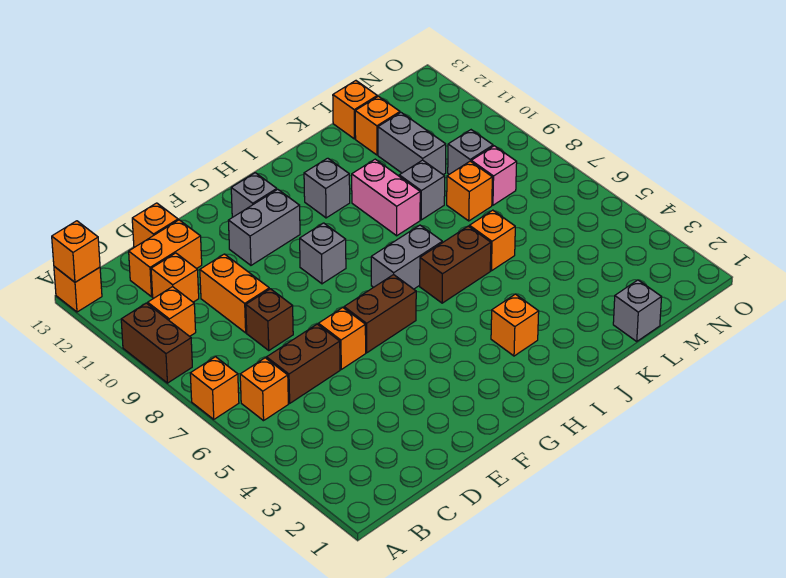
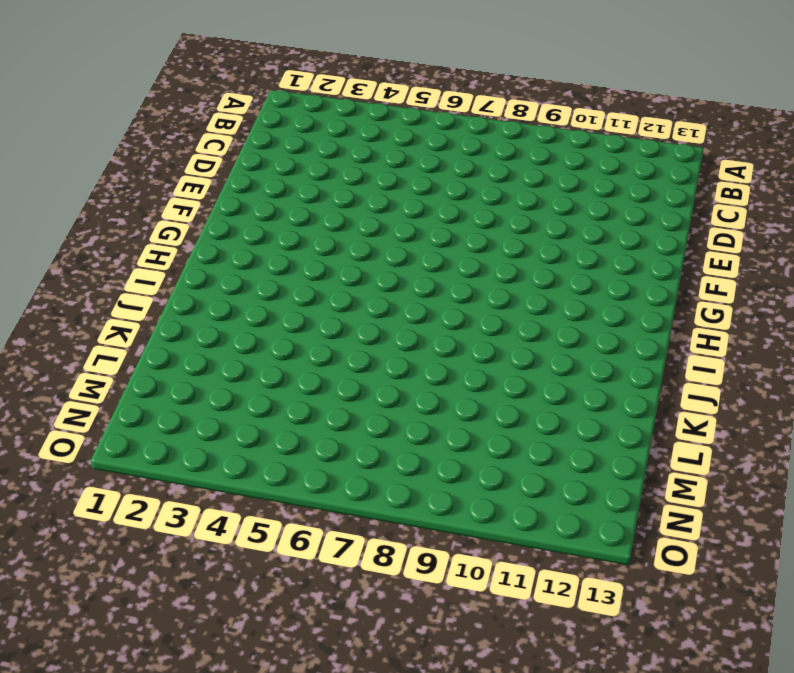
none -> orange 1x1 brick [190,357,239,419]
none -> brown 1x2 brick [121,303,192,383]
none -> orange 1x1 brick [54,266,102,312]
none -> orange 1x1 brick [240,358,288,421]

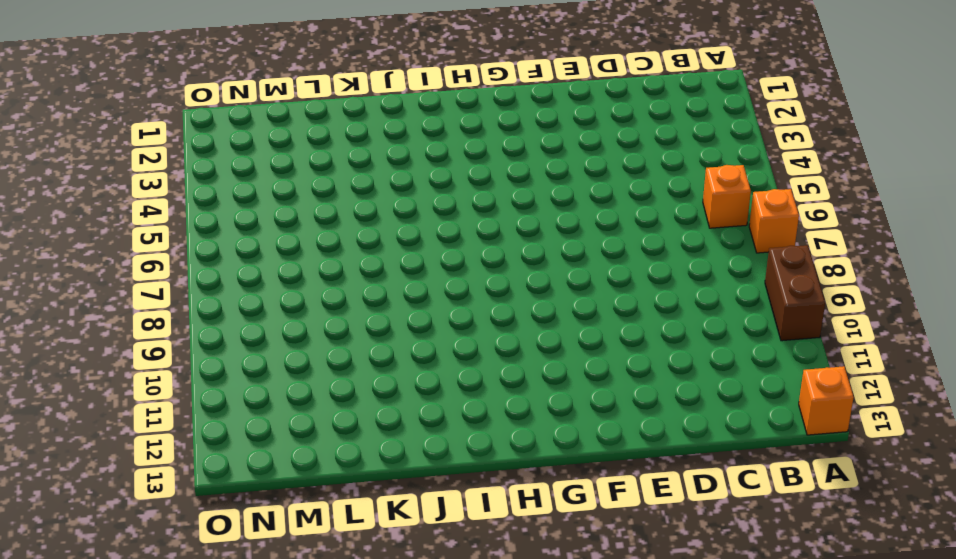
none -> orange 1x1 brick [148,287,196,336]
none -> brown 1x2 brick [267,324,340,403]
none -> orange 1x1 brick [151,253,199,302]
none -> orange 1x2 brick [129,220,202,297]

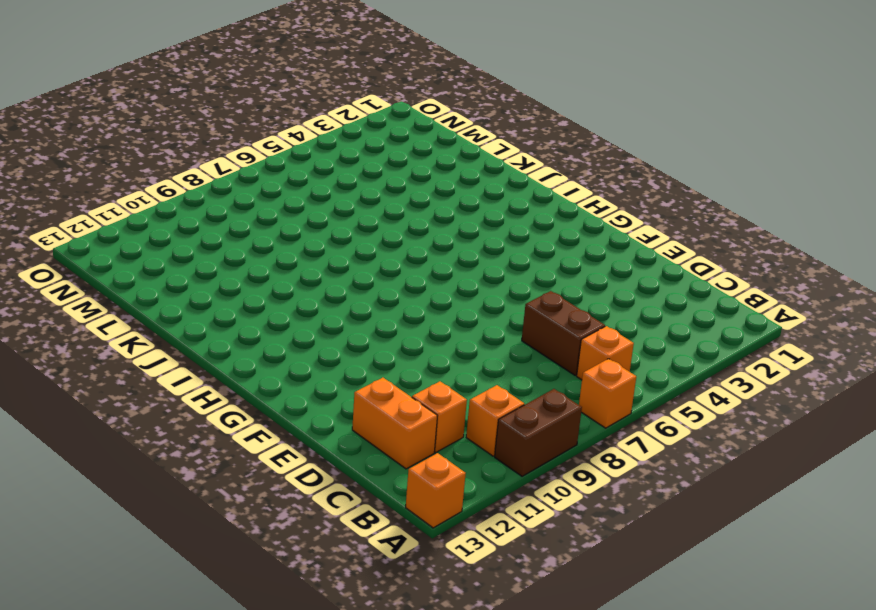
none -> brown 1x1 brick [246,289,293,350]
none -> orange 1x2 brick [200,254,269,333]
none -> orange 1x1 brick [132,203,178,247]
none -> orange 1x1 brick [318,308,366,369]

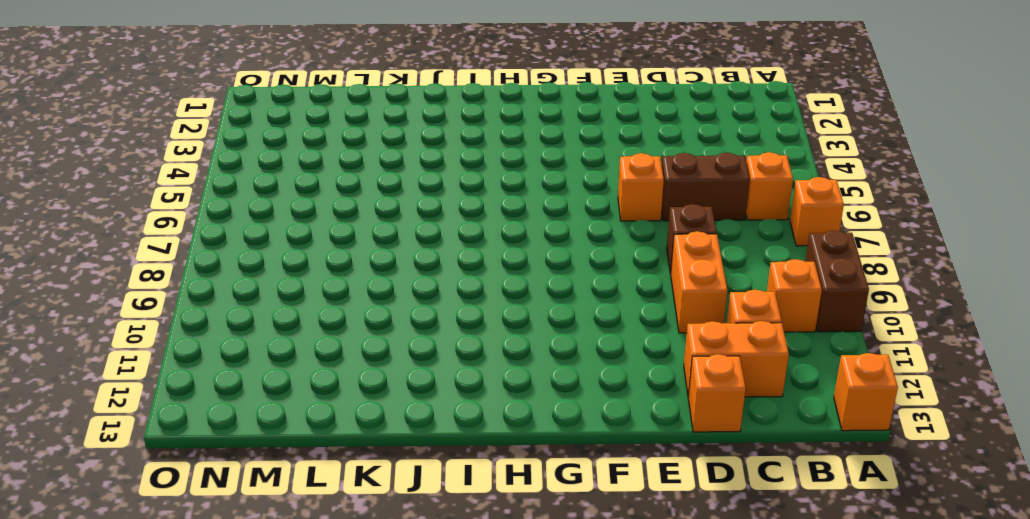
none -> brown 1x2 brick [344,275,416,353]
none -> grey 1x2 brick [228,189,300,265]
none -> grey 1x1 brick [300,223,346,284]
none -> grey 1x1 brick [231,173,277,217]

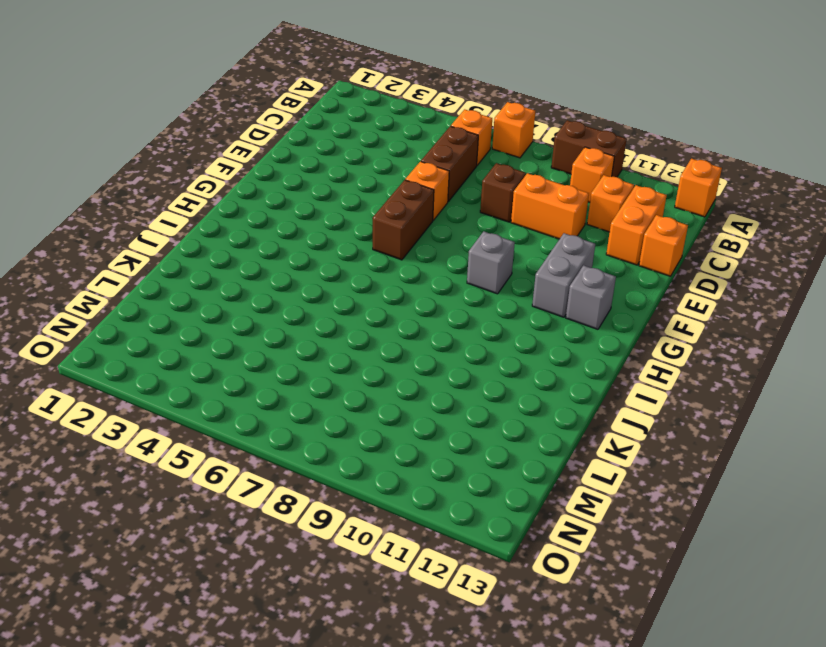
none -> grey 1x2 brick [371,225,443,289]
none -> orange 1x1 brick [491,294,539,356]
none -> brown 1x2 brick [420,226,491,303]
none -> grey 1x1 brick [304,158,350,218]

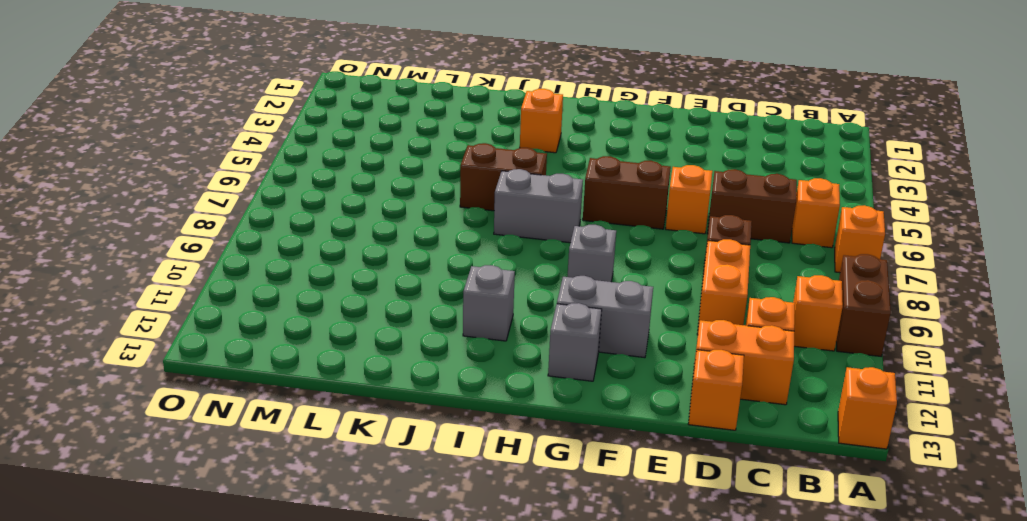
none -> pink 1x2 brick [352,159,420,236]
none -> orange 1x1 brick [469,210,515,271]
none -> grey 1x1 brick [399,160,445,220]
none -> grey 1x1 brick [613,280,661,341]

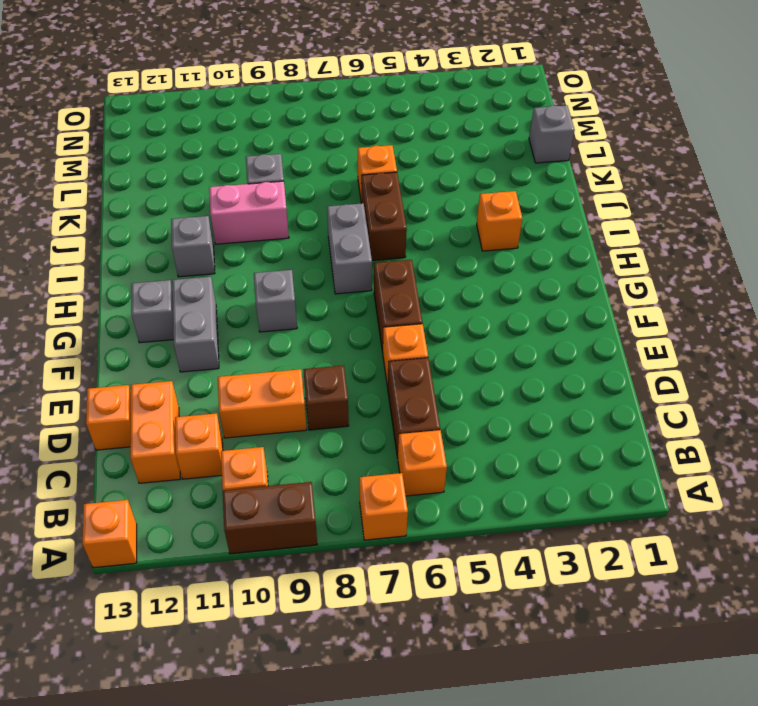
none -> orange 1x1 brick [447,161,492,221]
none -> grey 1x2 brick [378,113,446,175]
none -> orange 1x1 brick [355,96,400,155]
none -> orange 1x1 brick [333,81,377,139]

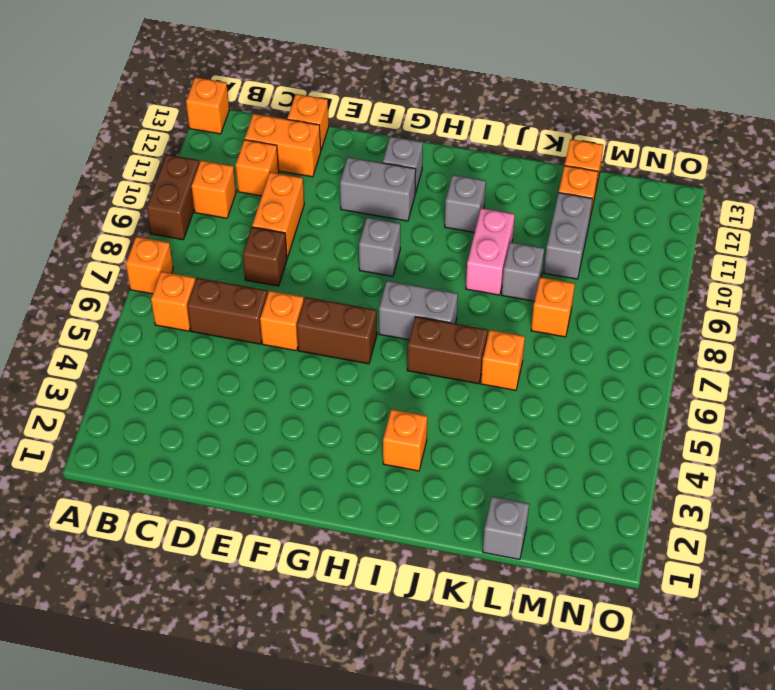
none -> pink 1x1 brick [471,146,517,205]
none -> grey 1x1 brick [448,130,493,174]
none -> orange 1x1 brick [52,221,100,282]

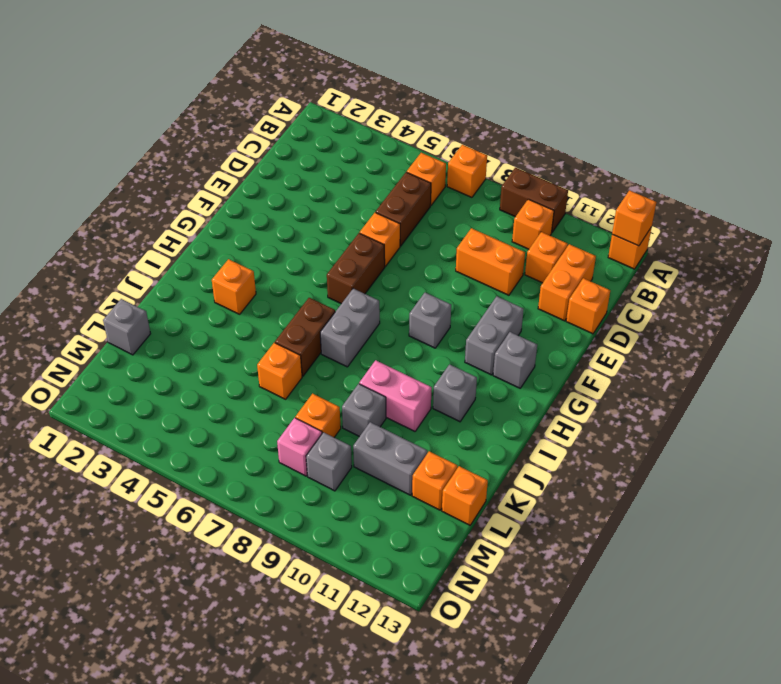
none -> brown 1x1 brick [246,289,293,350]

